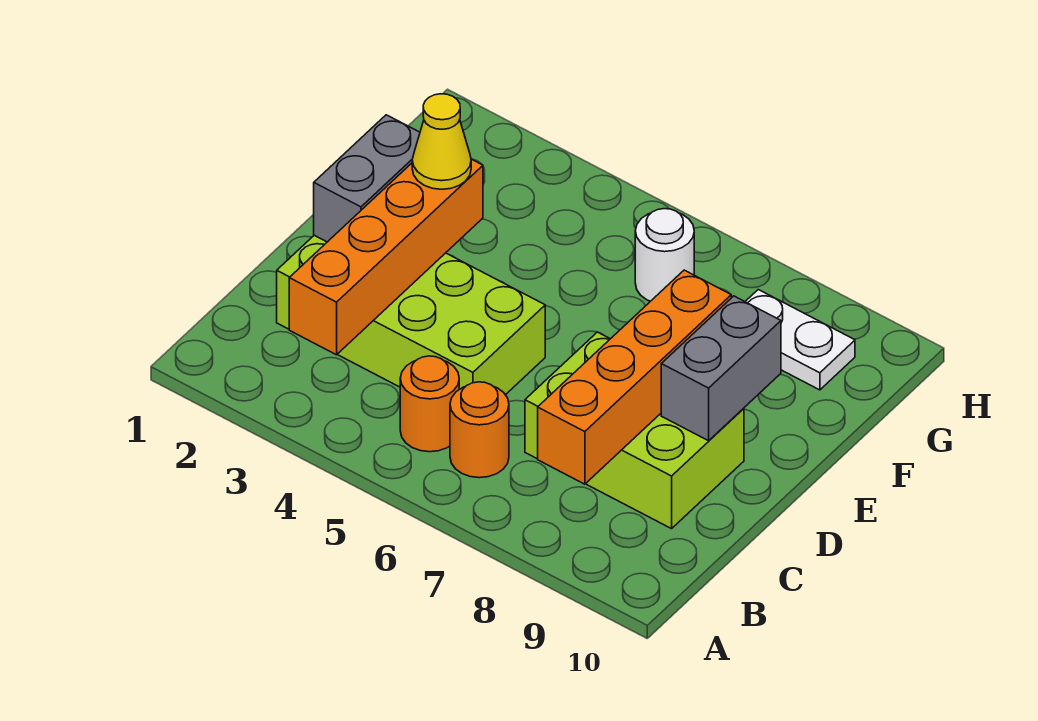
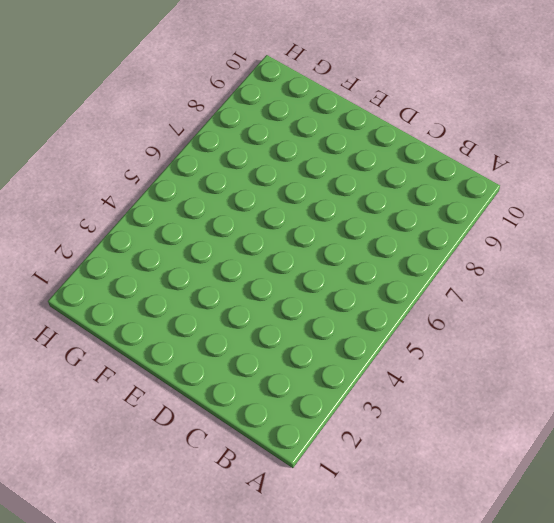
none -> orange 1x1 round brick [400,356,459,452]
none -> orange 1x1 round brick [450,382,509,478]

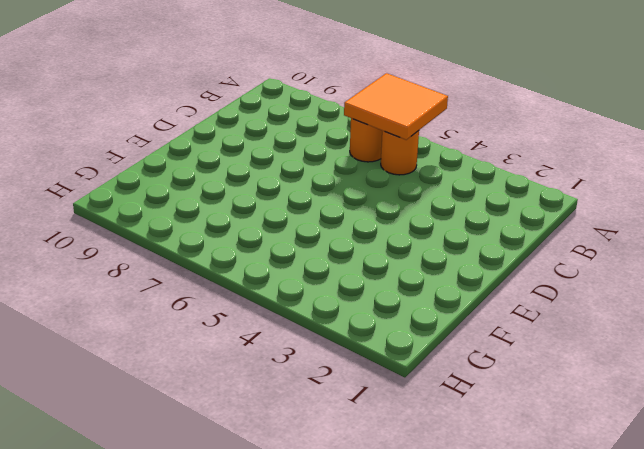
orange 2x2 tile [344,73,448,140] -> none
none -> lime 2x4 brick [277,235,545,395]
none -> lime 2x3 brick [525,332,744,529]

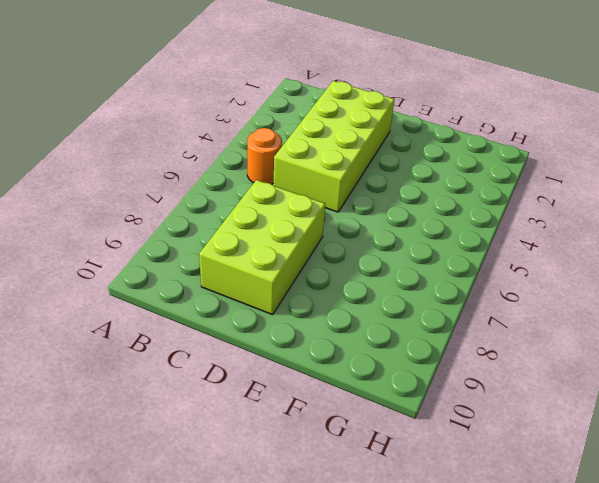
none -> orange 1x1 round brick [450,382,509,478]
none -> white 1x1 round brick [635,209,694,301]

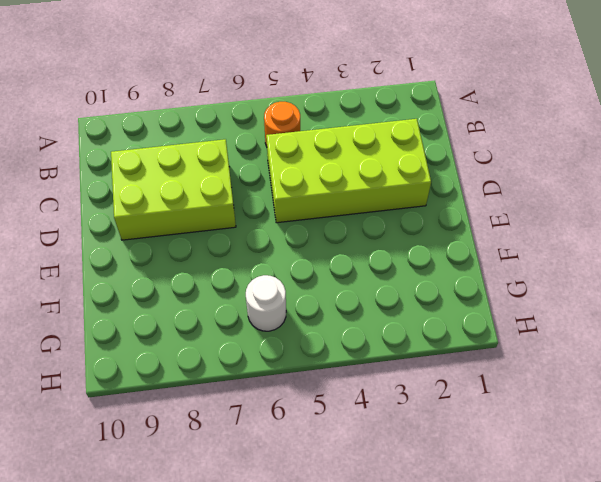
none -> orange 1x1 round brick [450,382,509,478]
none -> white 1x2 plate [745,290,855,390]

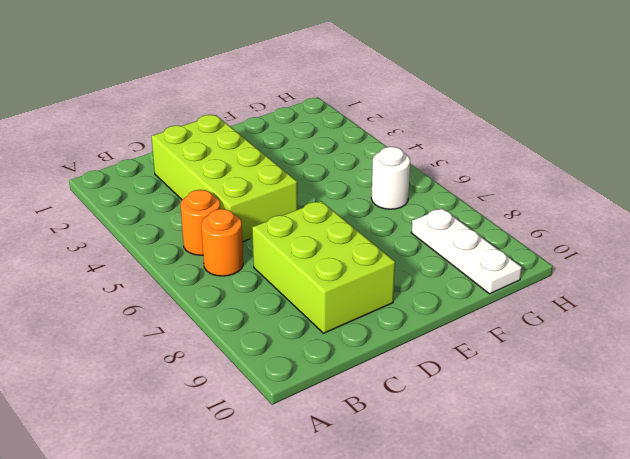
white 1x3 plate [411,208,522,294] -> white 1x2 plate [745,290,855,390]
none -> orange 1x4 brick [289,159,483,355]
none -> orange 1x4 brick [538,270,731,484]

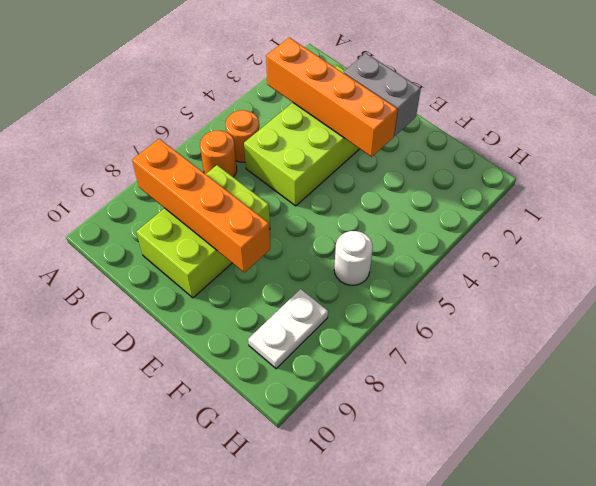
none -> grey 1x2 brick [661,296,781,441]
none -> yellow 1x1 cone [412,94,471,189]

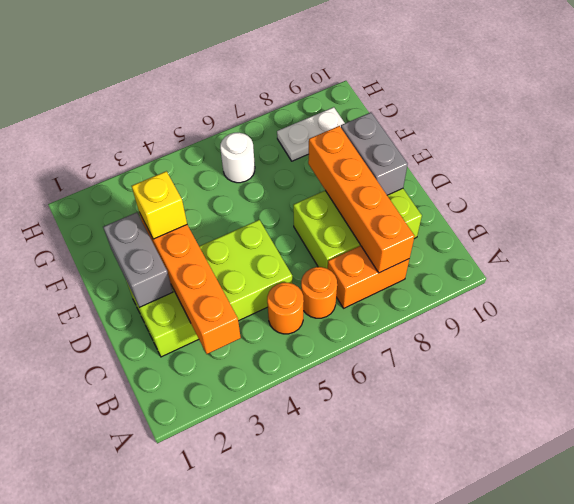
orange 1x2 brick [328,246,409,308] -> none
yellow 1x1 brick [132,171,187,239] -> yellow 1x1 cone [412,94,471,189]

